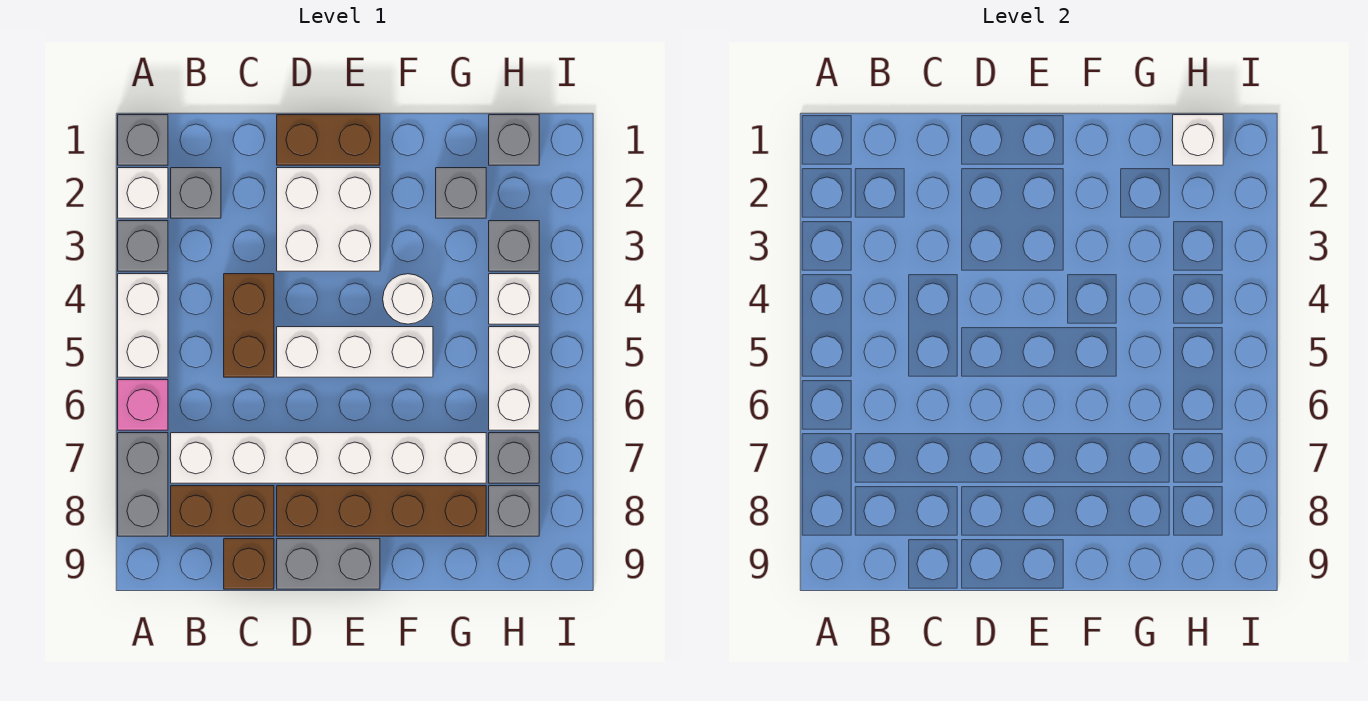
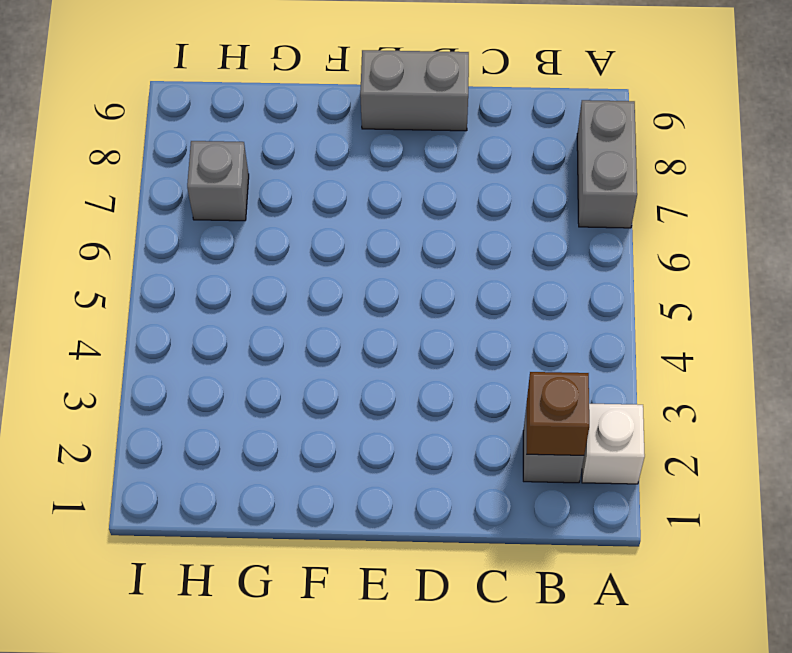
brown 1x1 brick [527,372,589,455] -> brown 1x1 brick moved to [224,539,274,589]
none -> grey 1x1 brick [118,115,168,165]
none -> grey 1x1 brick [118,221,168,271]
none -> white 1x2 brick [118,274,168,377]

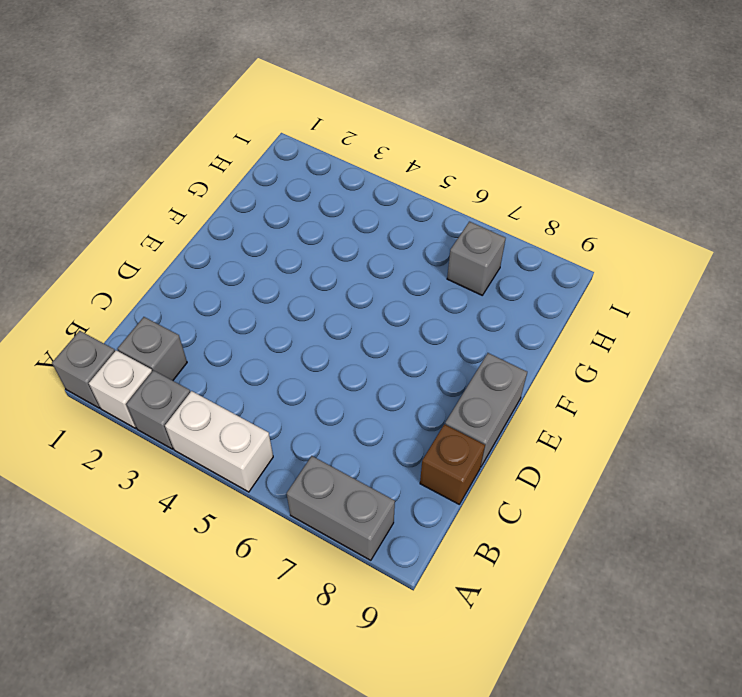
none -> pink 1x1 brick [118,380,168,430]
none -> white 1x6 brick [171,433,486,483]
none -> brown 1x2 brick [171,486,274,536]

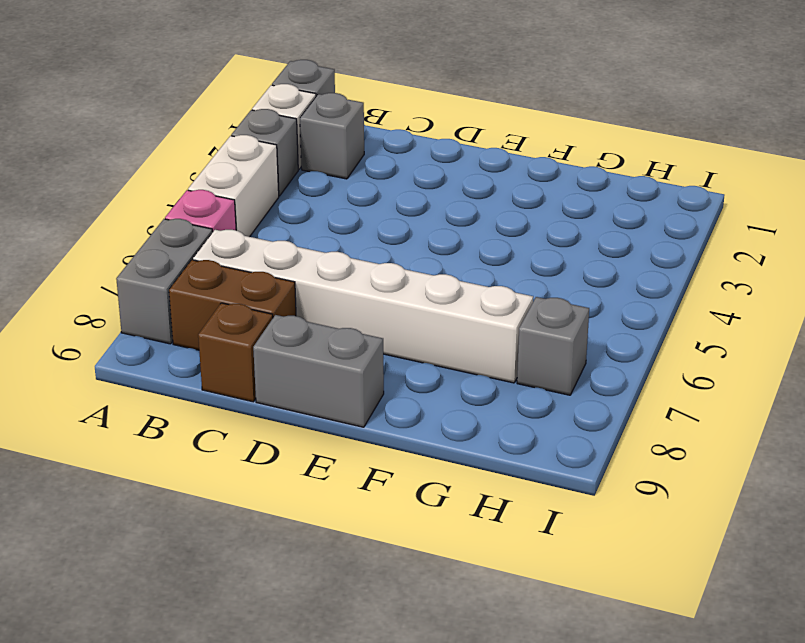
none -> brown 1x2 brick [224,274,274,377]
none -> brown 1x2 brick [277,115,380,165]
none -> white 2x2 brick [277,168,380,271]

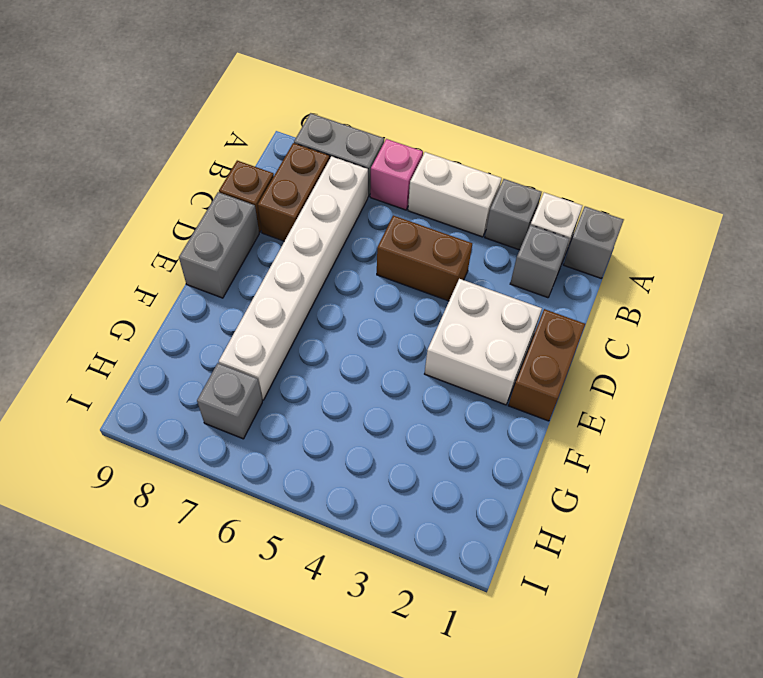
none -> white 1x3 brick [277,327,433,377]
none -> brown 1x4 brick [277,486,486,536]
none -> white 1x1 round brick [383,274,433,324]

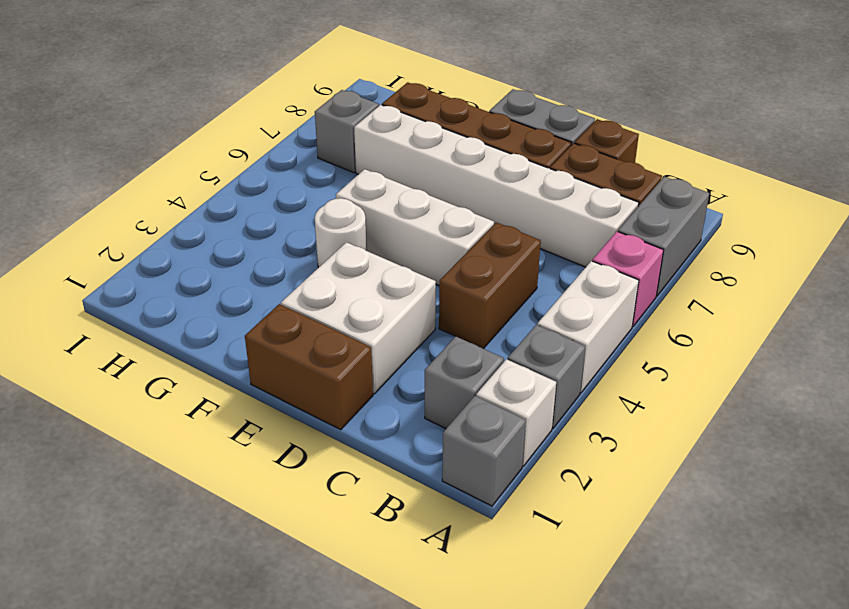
none -> grey 1x1 brick [436,168,486,218]
none -> grey 1x1 brick [489,115,539,165]
none -> grey 1x1 brick [489,221,539,271]

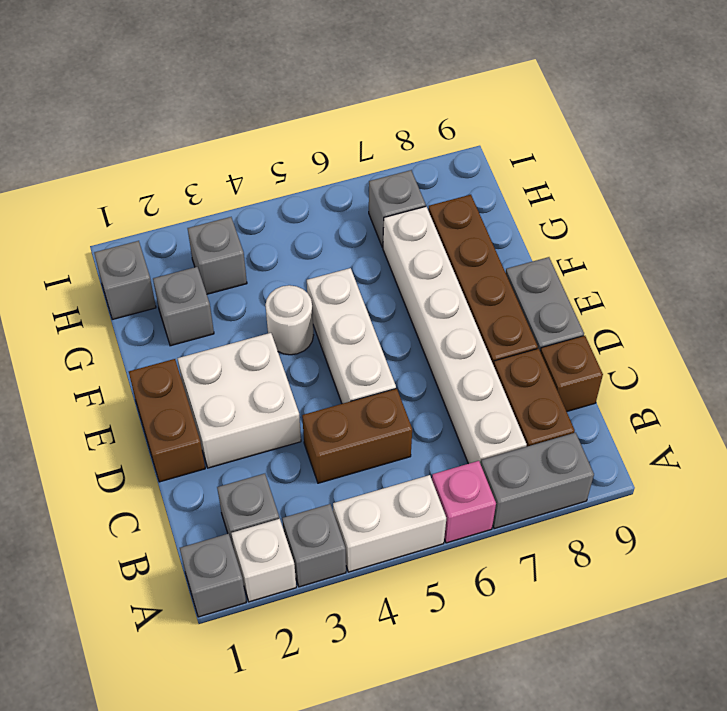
none -> white 1x1 brick [489,274,539,324]
none -> white 1x2 brick [489,327,539,430]
none -> grey 1x1 brick [489,486,539,536]

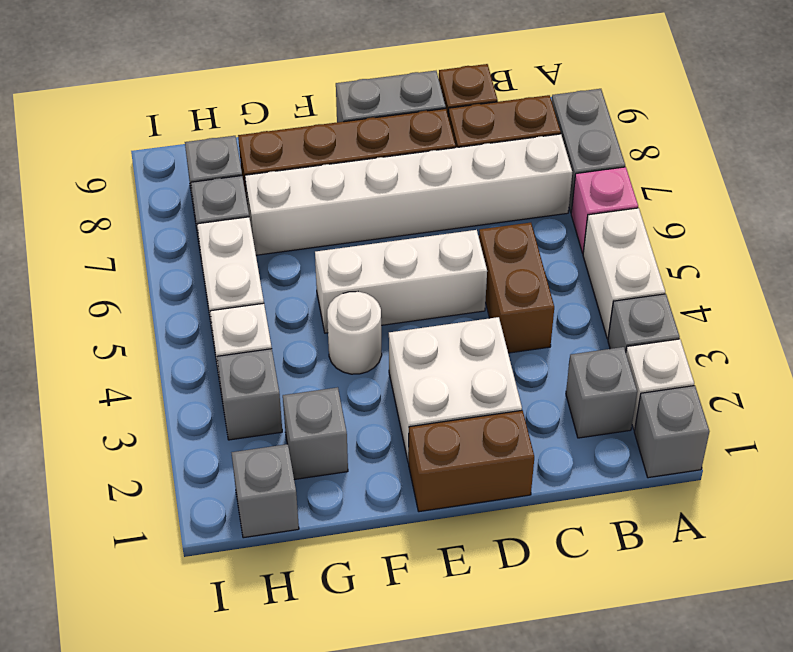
none -> white 1x1 brick [1173,115,1223,165]

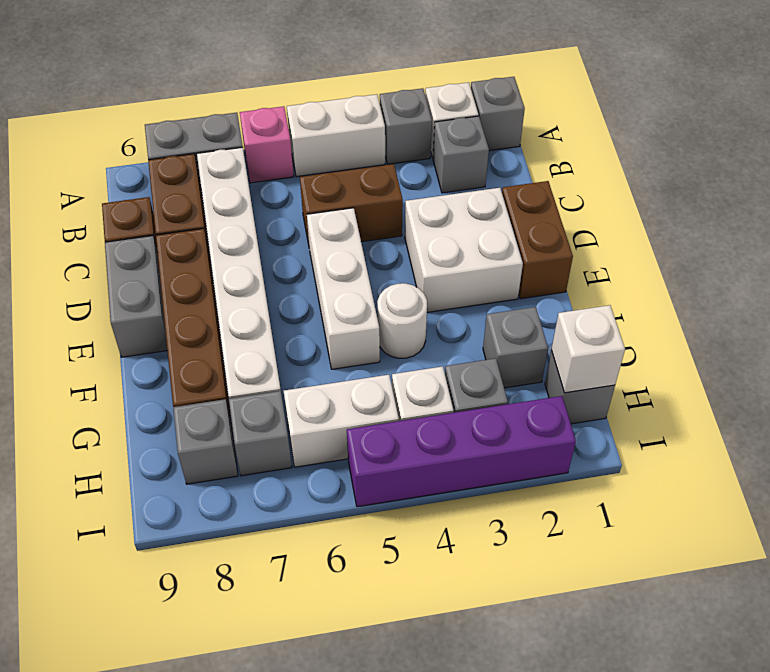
purple 1x4 brick [347,396,576,507] -> none

